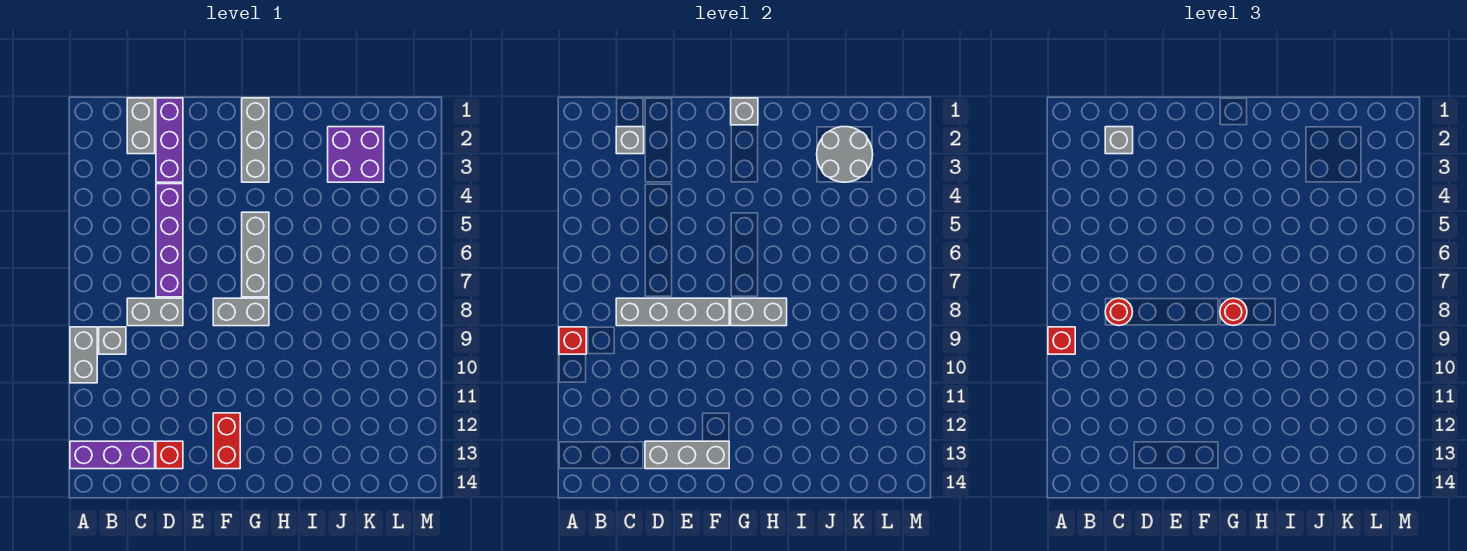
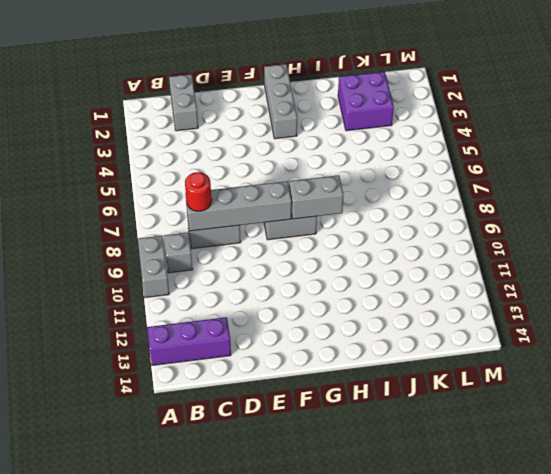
none -> purple 1x3 brick [156,98,183,182]
none -> purple 1x4 brick [156,184,183,297]
none -> red 1x1 brick [156,441,183,469]

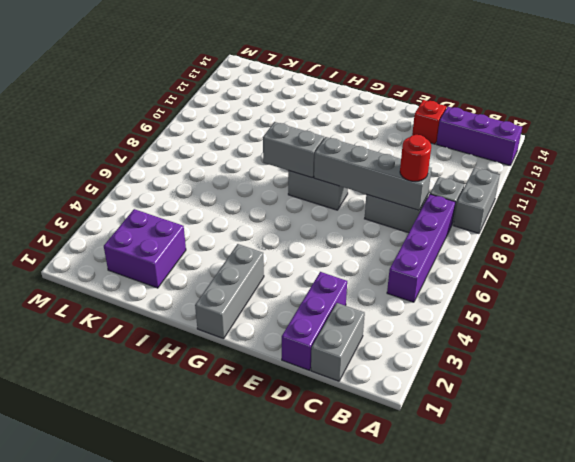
purple 1x4 brick [387,194,455,302] -> purple 1x4 brick moved to [156,184,183,297]
none -> red 1x2 brick [213,413,240,469]
none -> grey 1x3 brick [242,212,269,297]
none -> red 1x1 brick [559,327,586,354]

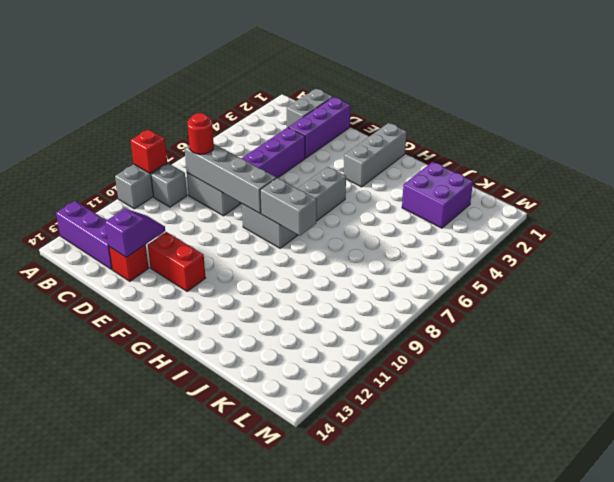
purple 1x2 slope [105,209,165,257] -> grey 1x3 brick [645,441,729,469]
red 1x2 brick [148,232,206,291] -> red 1x2 brick turned to [213,413,240,469]
none -> grey 1x1 brick [616,127,644,154]
none -> grey 1x1 brick [731,98,758,125]
none -> grey 2x2 round brick [817,127,873,182]

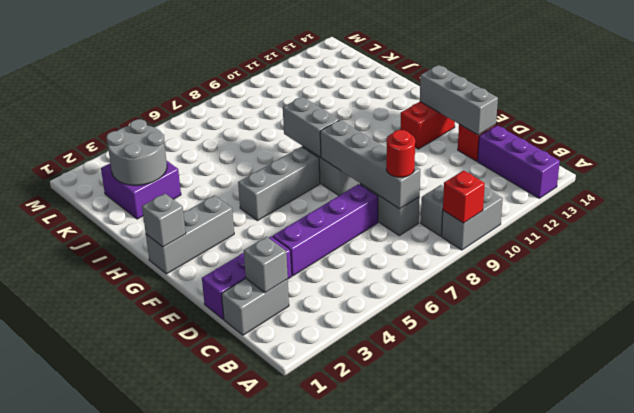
none -> red 1x1 brick [1048,327,1075,354]
none -> grey 1x1 brick [1105,127,1133,154]
none -> red 1x1 round brick [1220,298,1247,326]

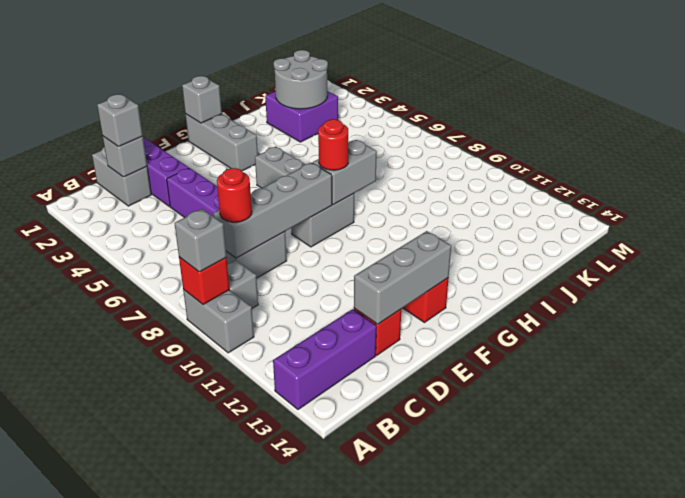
grey 1x1 brick [175,209,226,272] -> red 1x1 brick [1048,327,1075,354]

